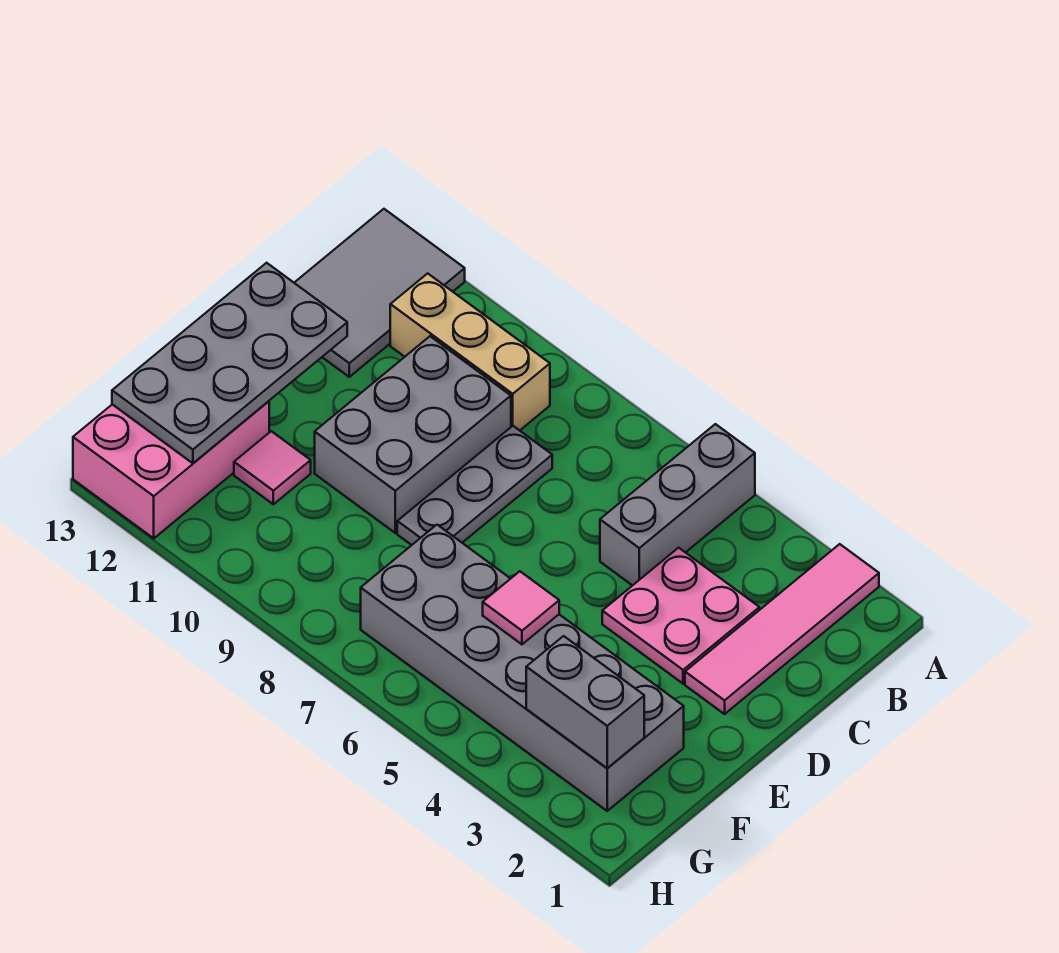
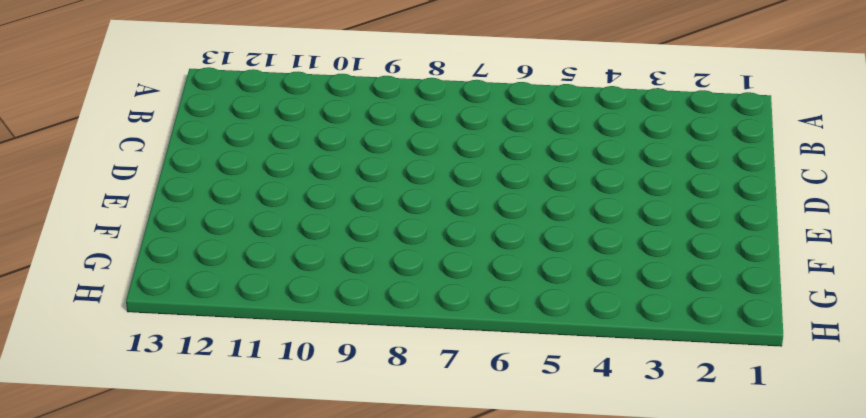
none -> pink 1x4 tile [685,544,879,714]
none -> grey 1x3 brick [600,424,755,586]
none -> grey 2x3 tile [294,209,465,377]

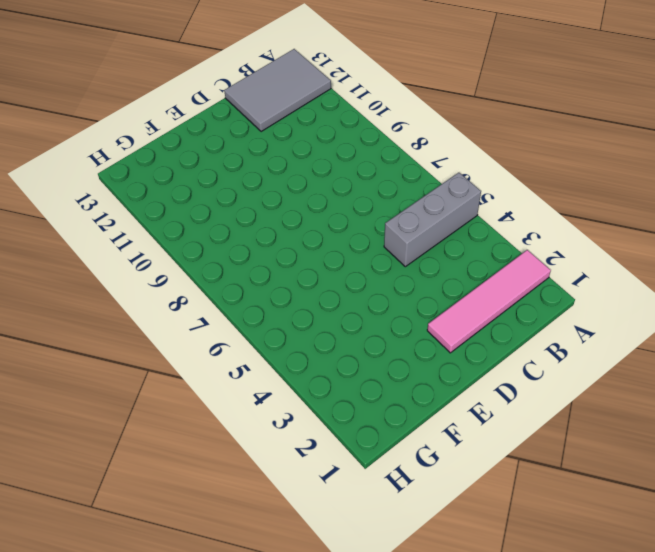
none -> tan 1x3 brick [390,273,550,430]
none -> pink 2x2 plate [602,548,759,684]
none -> grey 1x3 plate [397,426,552,545]

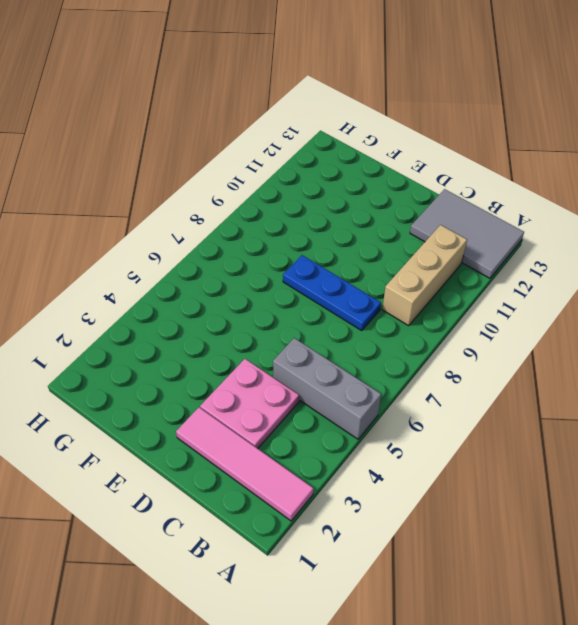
blue 1x3 plate [283,255,381,330] -> grey 1x3 plate [397,426,552,545]
none -> grey 2x3 brick [315,336,511,533]
none -> grey 2x6 brick [361,525,684,811]
none -> pink 1x1 tile [234,431,311,504]

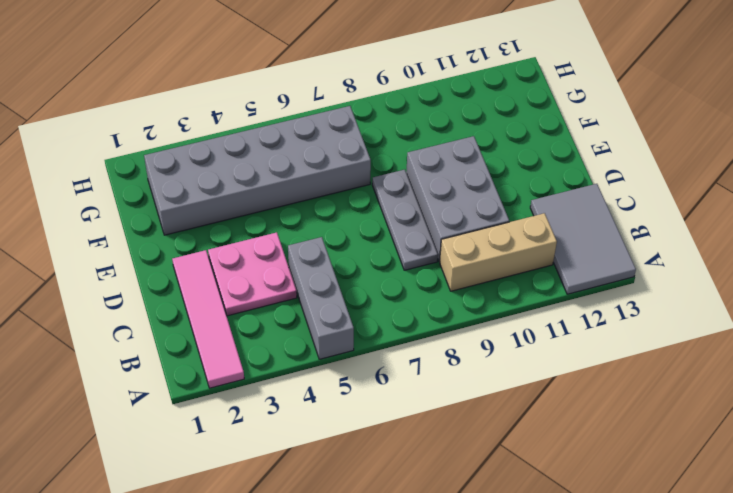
none -> pink 1x1 tile [234,431,311,504]
none -> pink 2x3 brick [73,401,269,538]
none -> grey 2x4 plate [112,263,347,463]

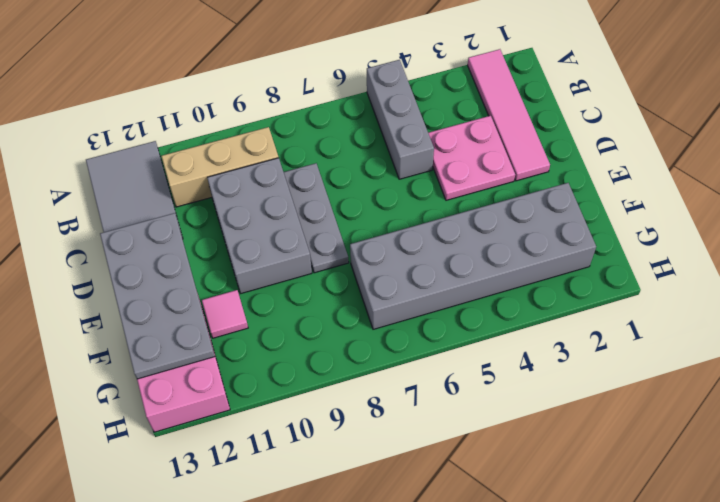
none -> pink 1x1 tile [483,571,559,644]
none -> grey 1x2 brick [526,636,644,768]

